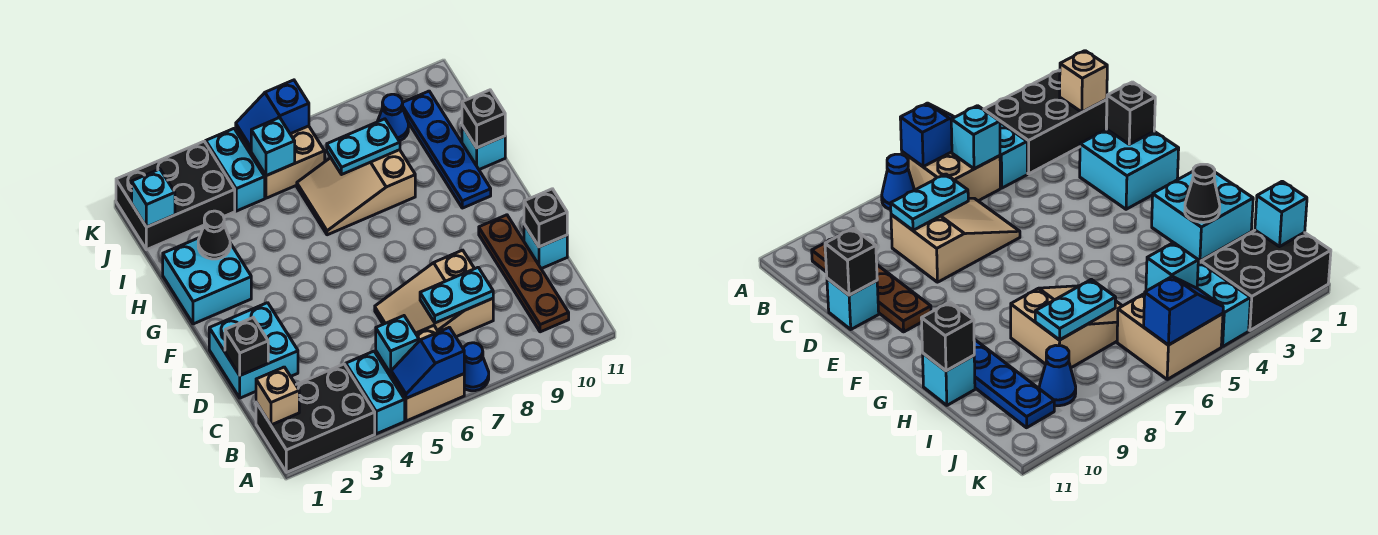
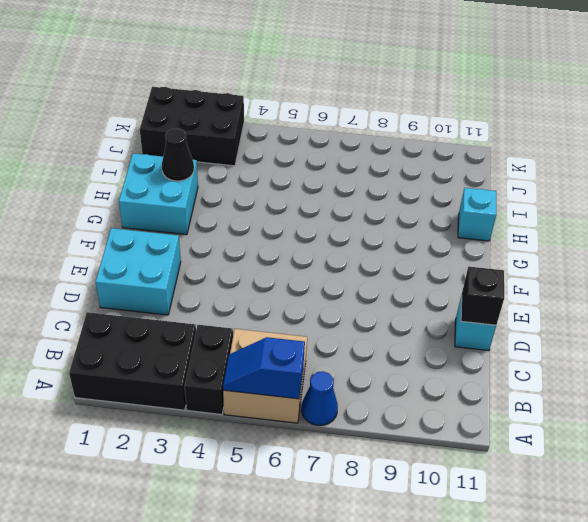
black 1x2 brick [185,325,233,414] -> cyan 1x2 brick [346,351,405,434]
none -> brown 1x4 plate [479,215,569,332]
none -> tan 2x3 slope [375,250,493,337]
none -> blue 1x4 plate [403,91,491,208]

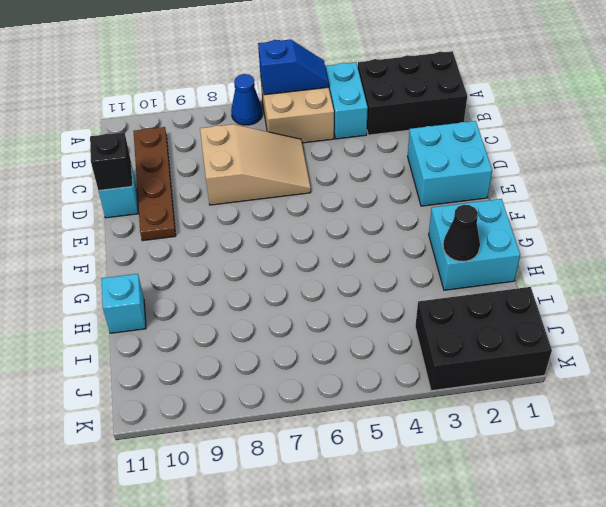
none -> blue 1x4 plate [403,91,491,208]
none -> tan 2x3 slope [297,150,415,235]
none -> cyan 1x2 brick [206,129,265,211]

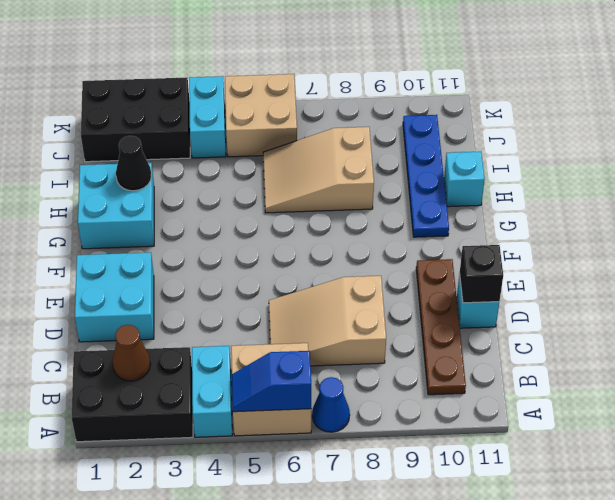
brown 1x1 cone [112,325,151,381] -> none
none -> blue 1x1 cone [377,94,408,141]
none -> tan 1x1 brick [256,367,299,425]
none -> cyan 1x1 brick [376,316,419,373]

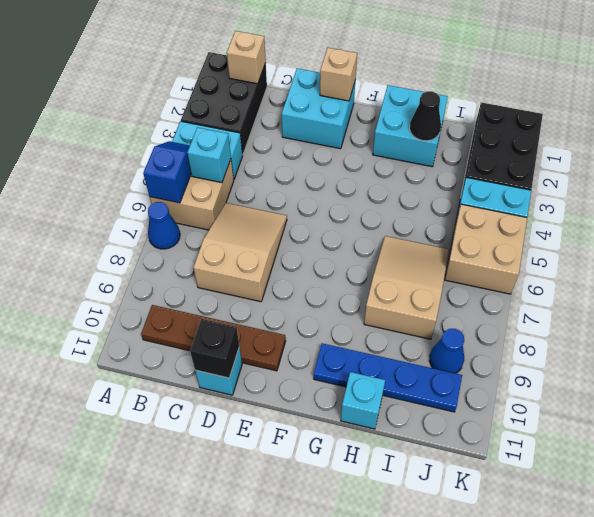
tan 1x1 brick [320,48,357,101] -> none
none -> cyan 1x2 plate [420,268,493,323]
none -> black 1x1 brick [225,318,268,375]
none -> black 1x1 brick [462,90,505,148]

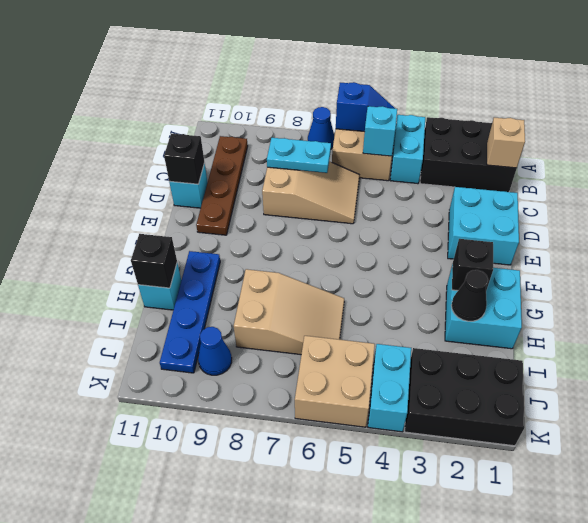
black 1x1 brick [452,239,493,291] -> black 1x1 brick moved to [225,318,268,375]
none -> cyan 1x2 plate [327,119,400,175]
none -> cyan 1x1 brick [132,169,175,227]
none -> cyan 1x1 brick [251,118,295,176]

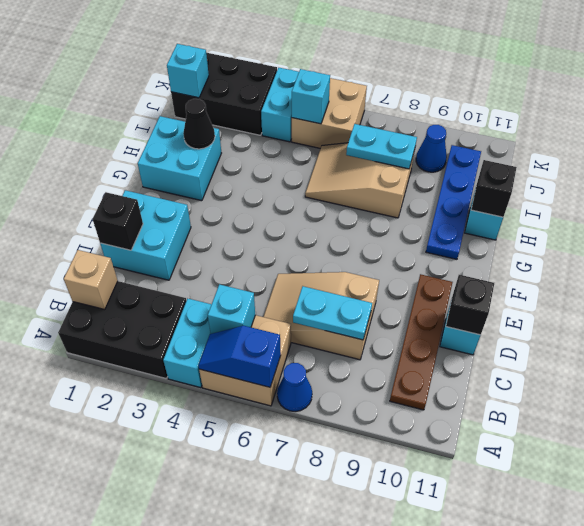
none -> blue 1x2 slope [236,80,309,151]

